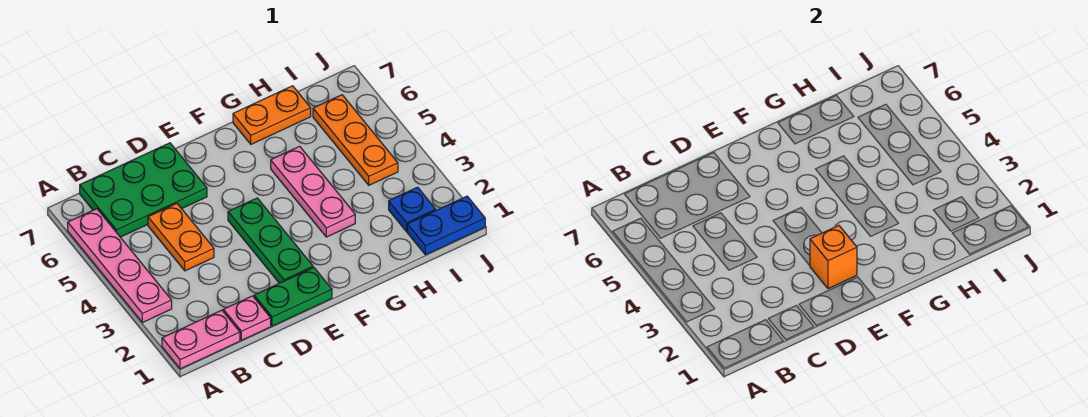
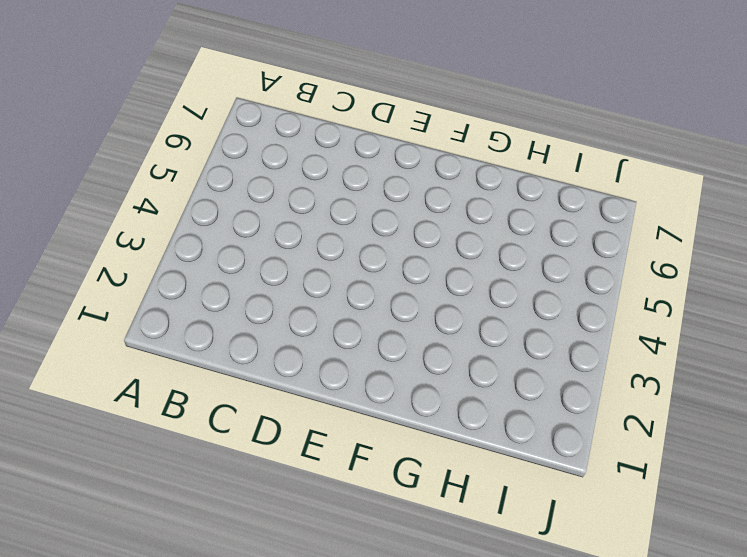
none -> pink 1x2 plate [162,310,240,369]
none -> pink 1x4 plate [68,209,172,323]
none -> green 2x3 plate [80,143,207,237]

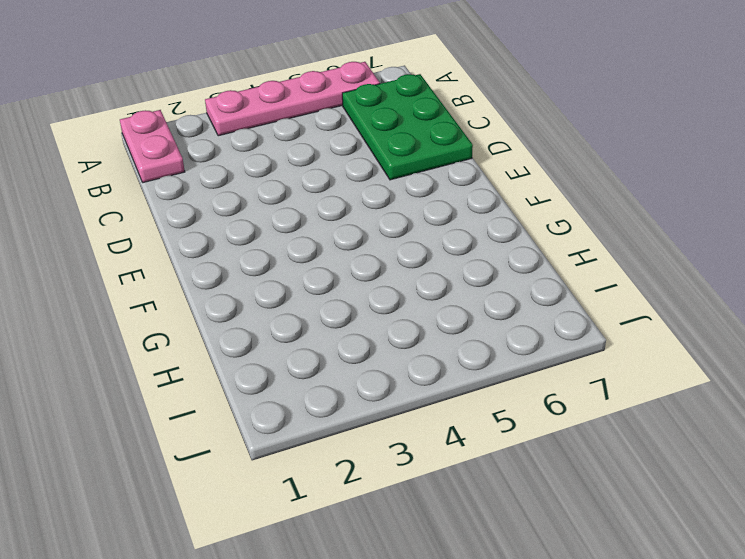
none -> pink 1x1 plate [223,296,271,340]
none -> orange 1x2 plate [148,204,214,271]
none -> green 1x2 plate [254,267,332,326]

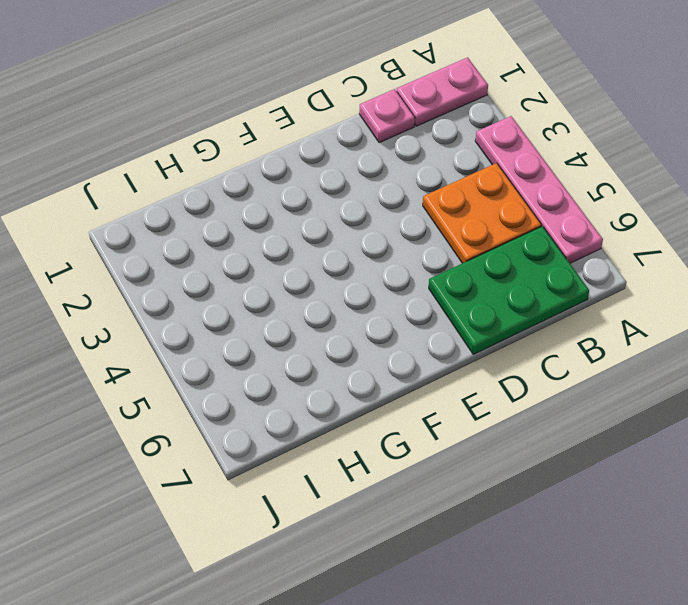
orange 2x2 plate [423,163,541,263] -> orange 1x2 plate [148,204,214,271]
none -> green 1x2 plate [254,267,332,326]
none -> green 1x3 plate [228,198,313,283]
none -> pink 1x3 plate [271,146,355,237]

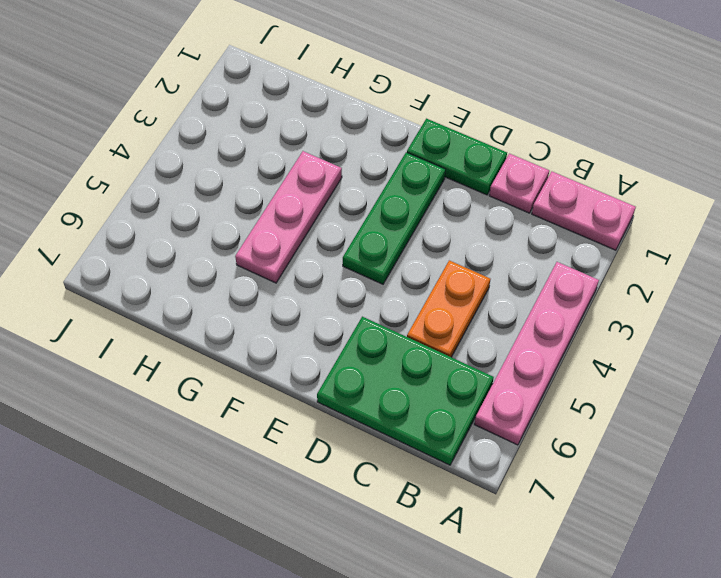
none -> orange 1x2 plate [233,86,311,144]
none -> blue 1x2 plate [407,196,485,255]
none -> blue 1x1 plate [389,187,436,232]

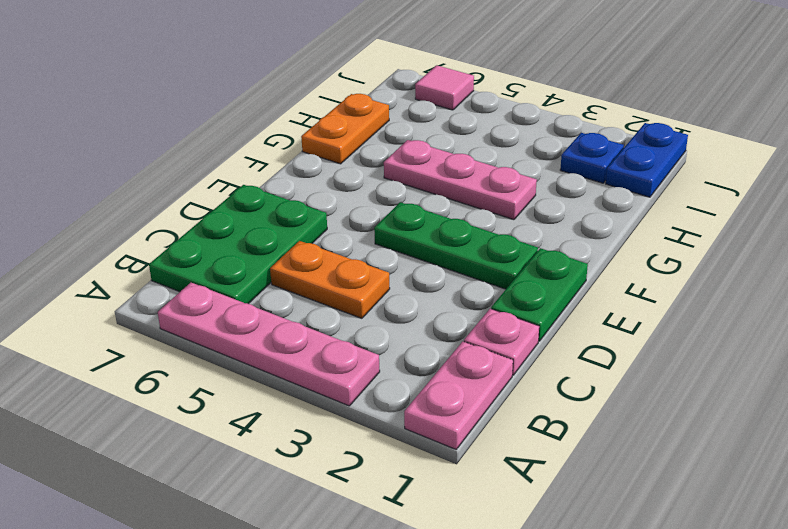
pink 1x1 tile [415,65,474,110] -> none
none -> orange 1x3 plate [313,95,398,185]
none -> orange 1x1 brick [810,226,857,289]

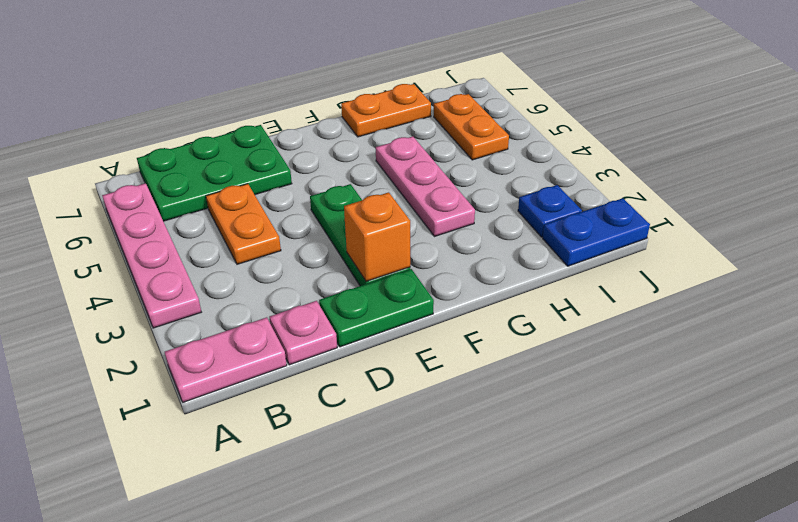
orange 1x2 plate [434,94,509,160] -> orange 1x3 plate [313,95,398,185]

